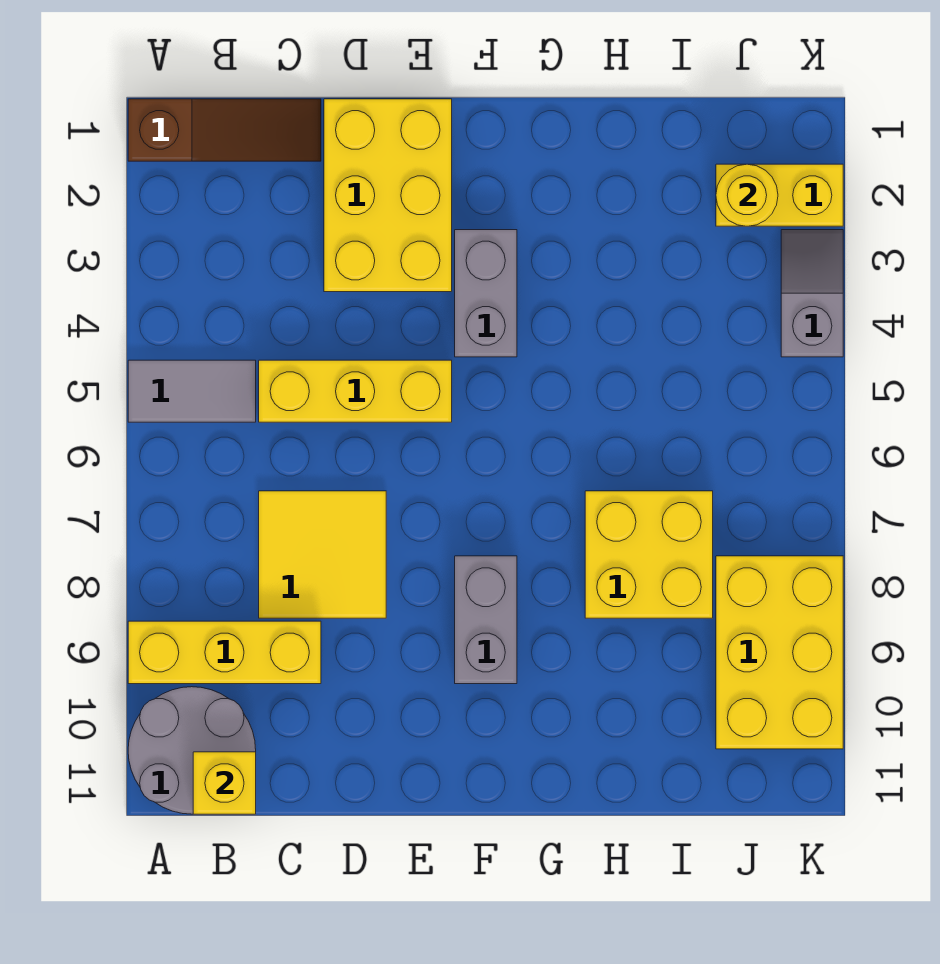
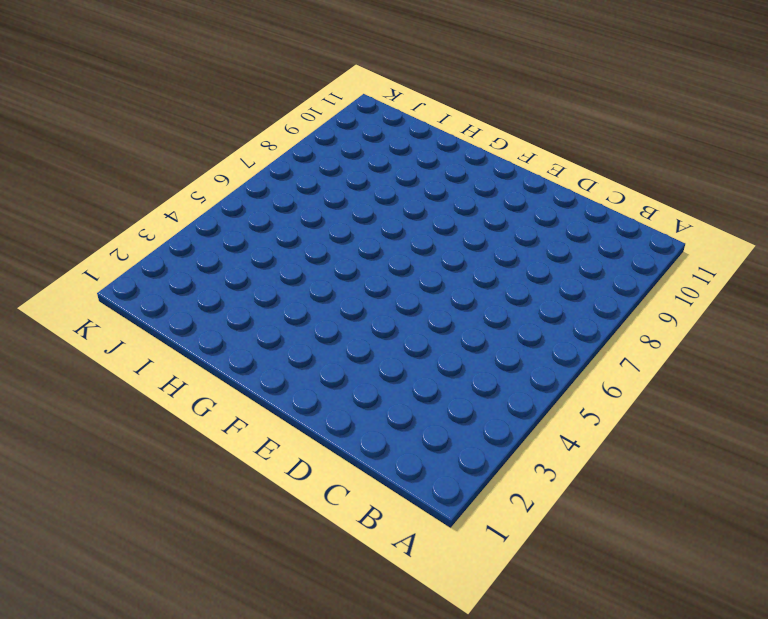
none -> brown 1x3 slope [128,99,321,161]
none -> grey 1x2 tile [128,360,256,422]
none -> yellow 1x3 brick [128,621,321,684]

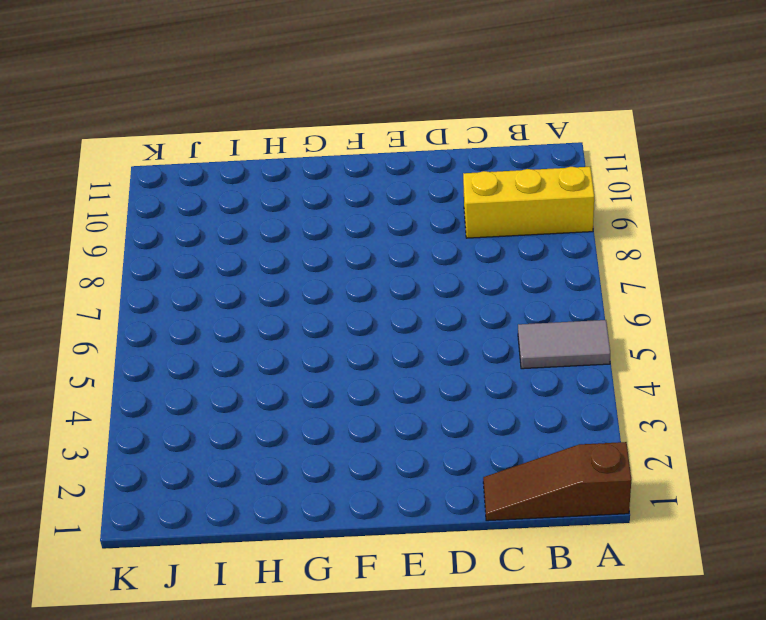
none -> grey 2x2 round brick [128,687,256,814]
none -> yellow 1x3 brick [259,360,452,422]
none -> yellow 2x2 tile [259,491,386,618]

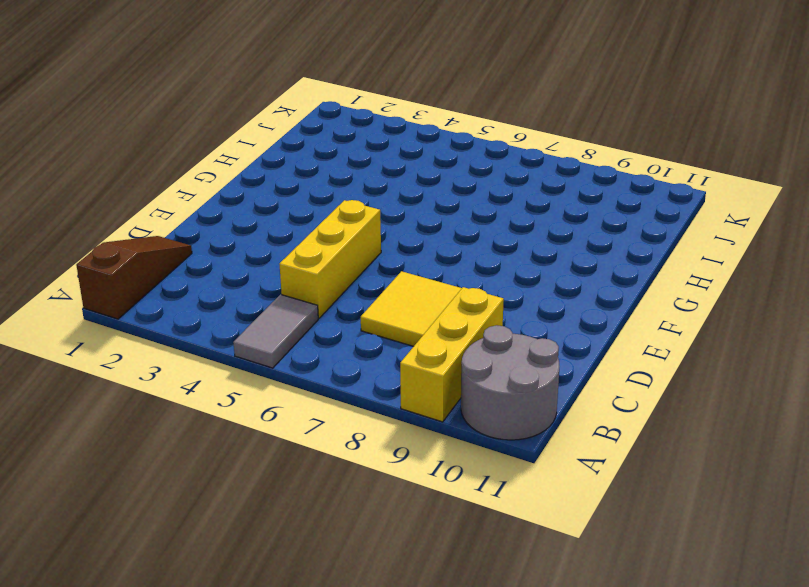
none -> yellow 2x3 brick [324,99,452,292]
none -> grey 1x2 brick [455,230,517,357]
none -> grey 1x2 brick [455,556,517,684]

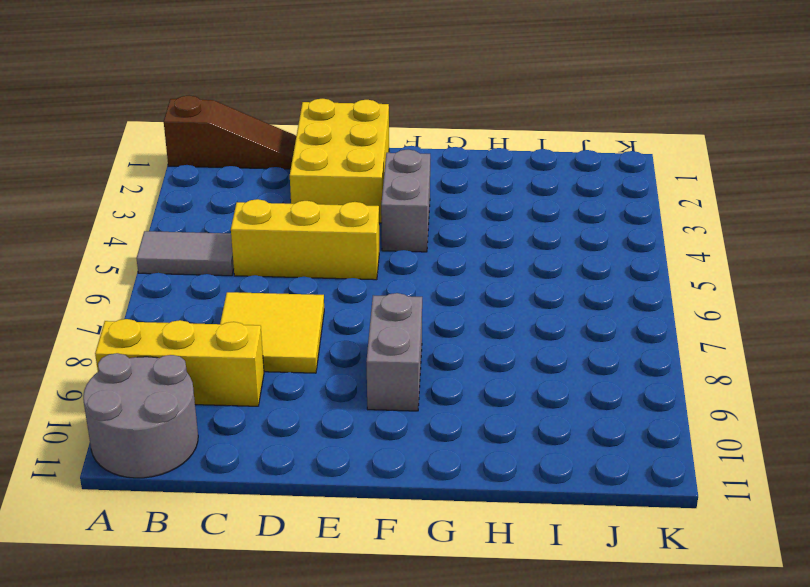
none -> yellow 2x2 brick [585,491,713,618]
none -> yellow 1x2 brick [716,164,843,226]
none -> yellow 2x3 brick [716,556,843,749]

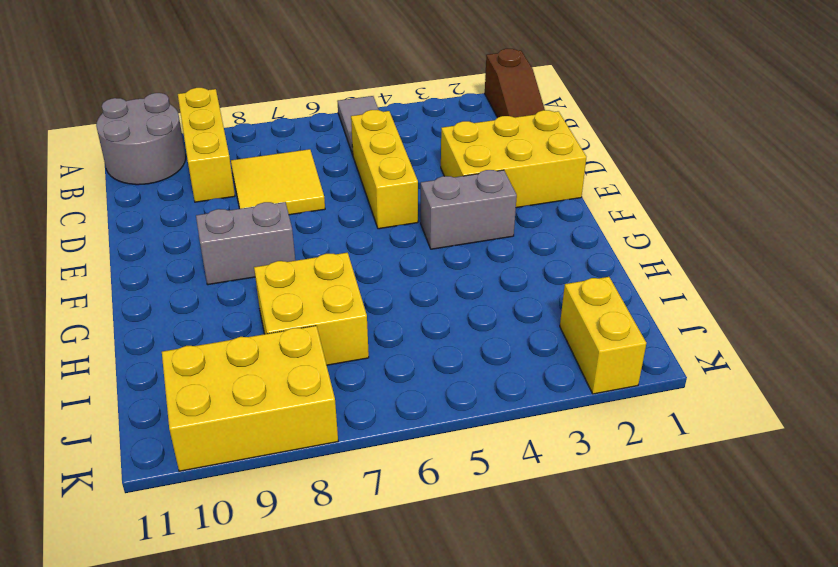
none -> grey 1x2 slope [781,230,843,357]
none -> yellow 1x1 brick [193,752,256,814]
none -> yellow 1x1 round brick [716,164,778,226]

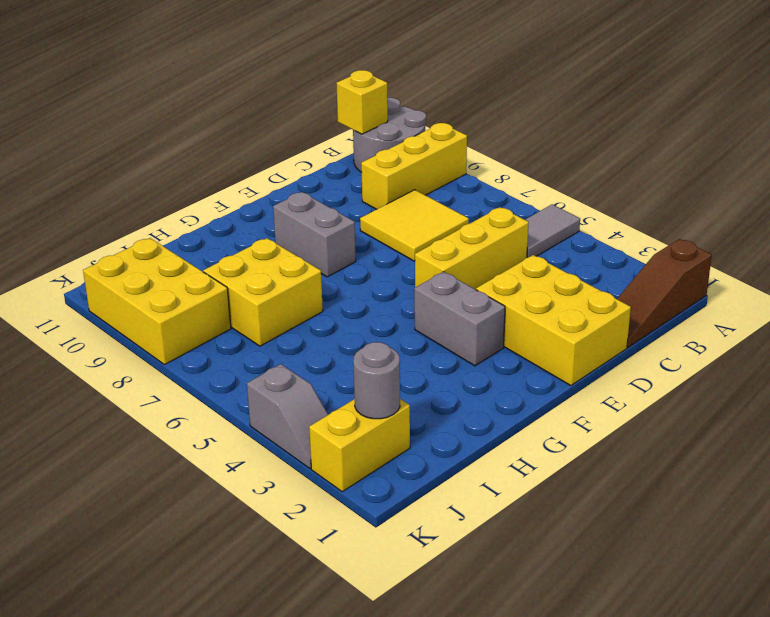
grey 1x1 round brick [353,342,400,419] -> yellow 1x1 round brick [716,164,778,226]

